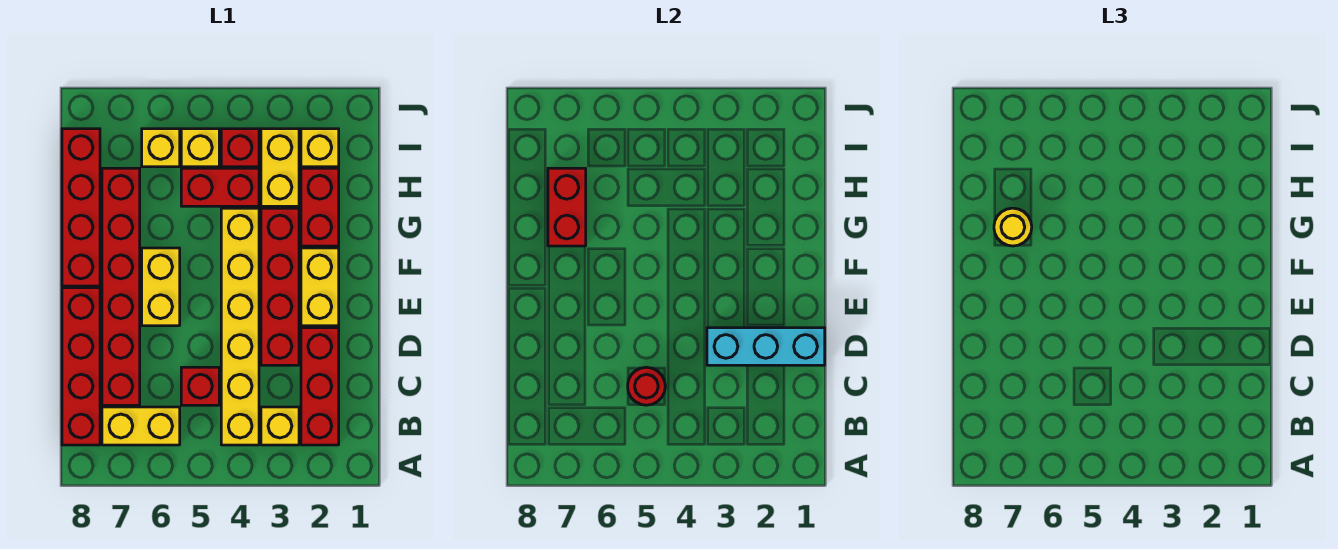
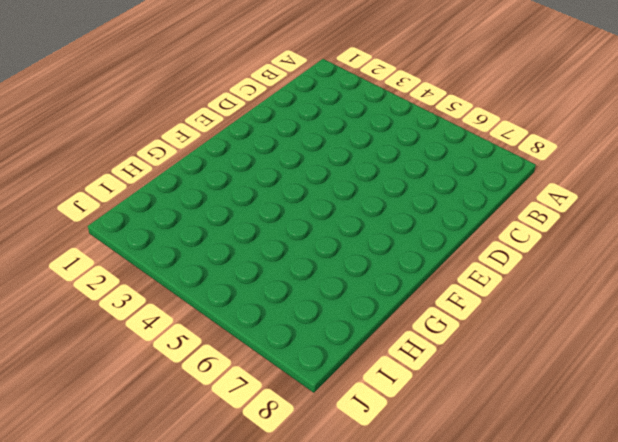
none -> red 1x3 brick [301,328,339,445]
none -> yellow 1x1 brick [261,407,299,445]
none -> yellow 1x6 brick [221,208,259,445]

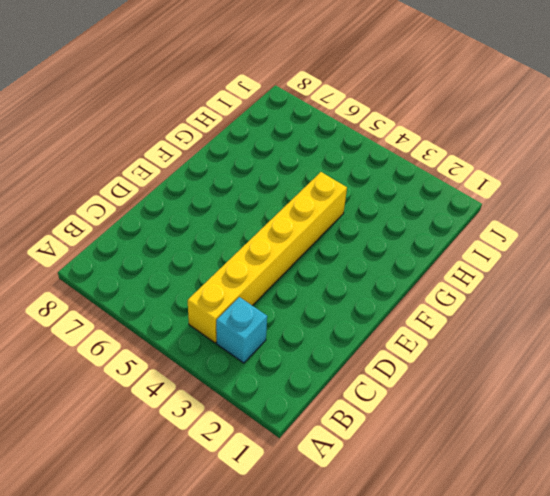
cyan 1x1 brick [216,297,267,363] -> yellow 1x1 brick [261,407,299,445]
none -> red 1x3 brick [301,328,339,445]
none -> yellow 1x2 brick [102,407,180,445]
none -> red 1x4 brick [62,288,100,445]

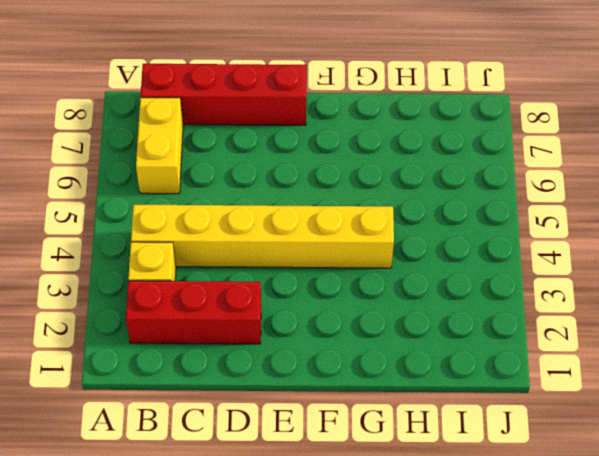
none -> red 1x1 brick [181,367,219,405]
none -> red 1x6 brick [102,168,140,405]
none -> red 1x4 brick [261,208,299,365]

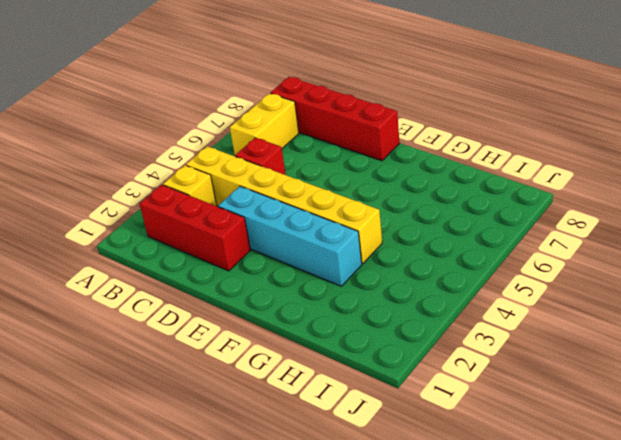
cyan 1x4 brick [218,186,362,286] -> red 1x4 brick [261,208,299,365]
none -> red 1x6 brick [102,168,140,405]
none -> yellow 1x2 brick [301,248,339,326]
none -> yellow 1x2 brick [142,248,180,326]

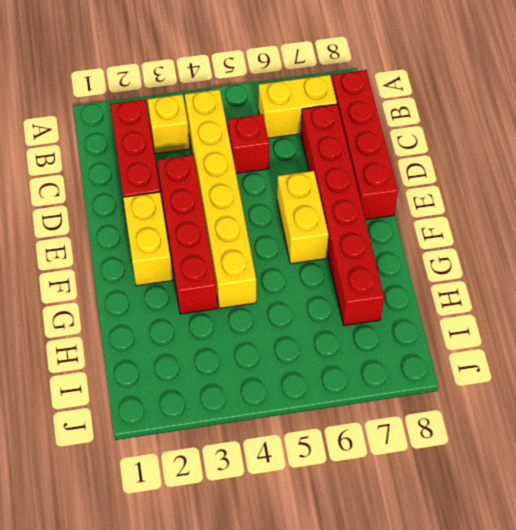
none -> red 1x4 brick [62,129,100,286]
none -> red 1x2 brick [301,168,339,246]
none -> yellow 1x2 brick [261,129,299,206]

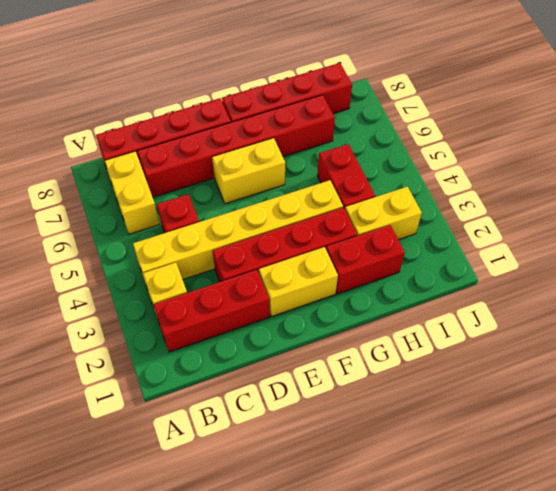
none -> yellow 1x1 brick [301,129,339,167]
none -> red 1x1 brick [221,129,259,167]
none -> yellow 1x1 brick [181,129,219,167]

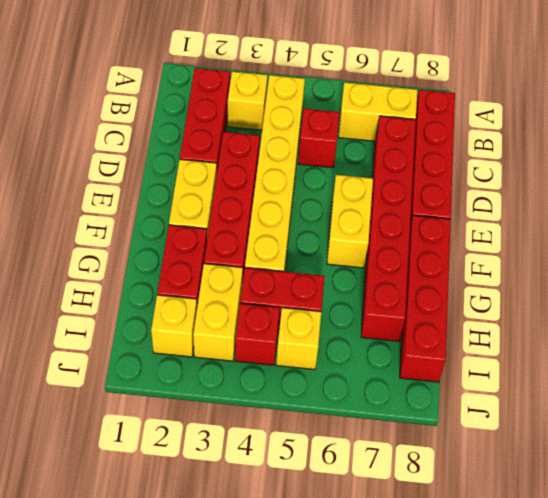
none -> yellow 1x1 brick [142,129,180,167]
none -> red 1x1 round brick [628,367,665,405]
none -> cyan 1x3 brick [707,328,825,365]

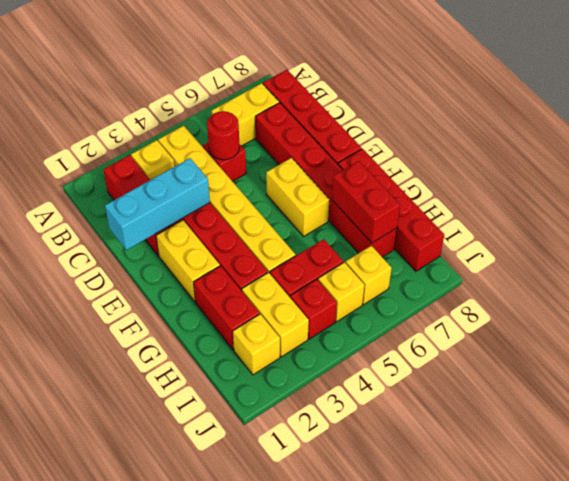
none -> yellow 1x1 round brick [994,208,1032,246]

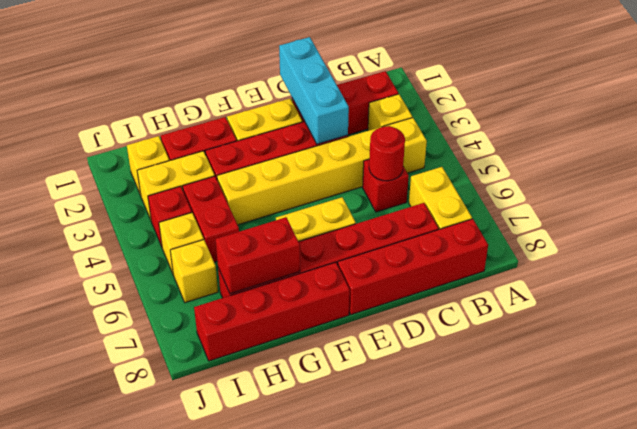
none -> yellow 1x1 round brick [994,208,1032,246]

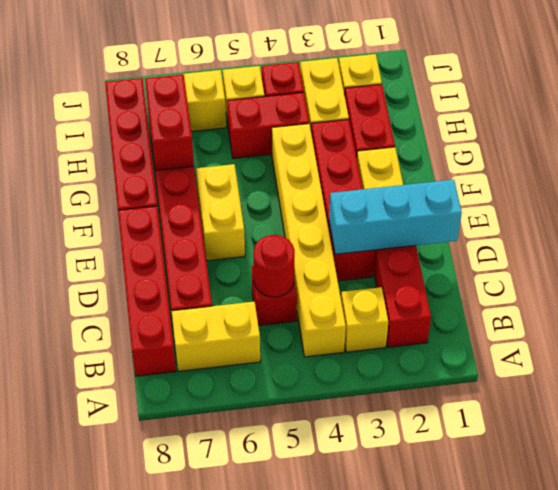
none -> yellow 1x1 round brick [994,208,1032,246]

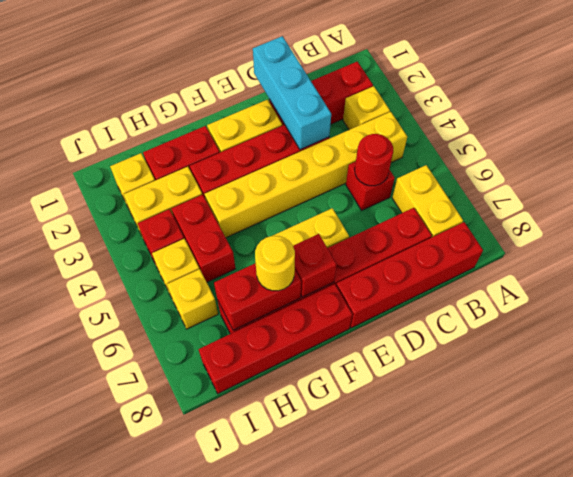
red 1x1 brick [293,234,337,297] -> none

